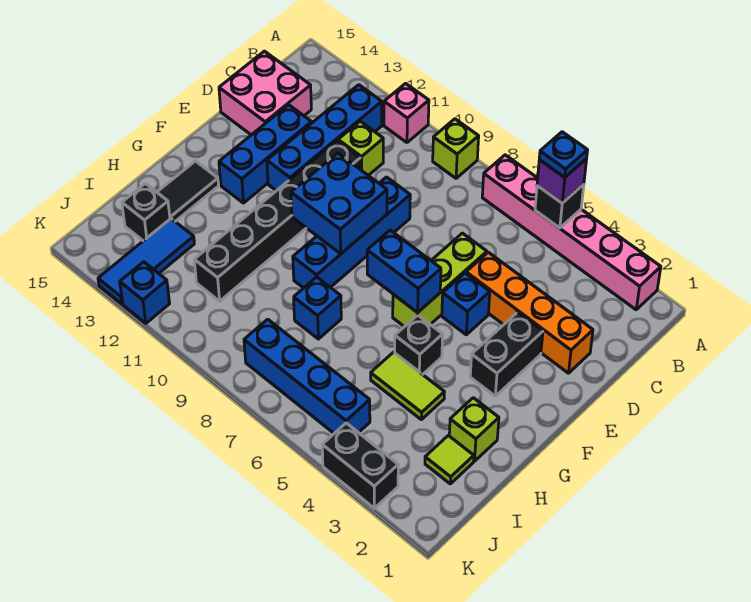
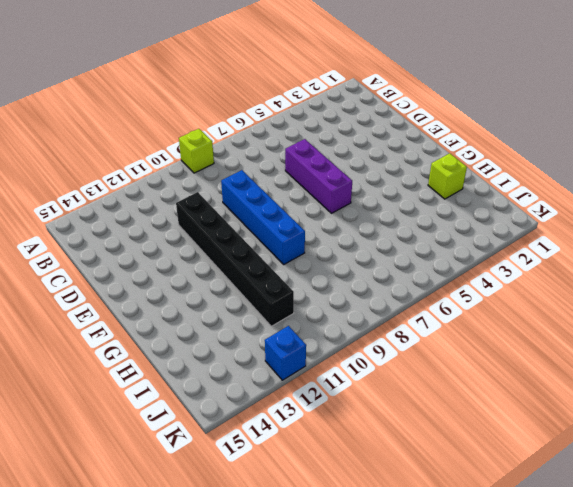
purple 1x3 brick [285,139,352,213] -> lime 1x3 brick [393,233,487,327]
none -> pink 1x6 brick [482,155,661,310]
none -> pink 1x1 brick [384,83,429,142]
none -> blue 1x4 brick [267,85,382,191]

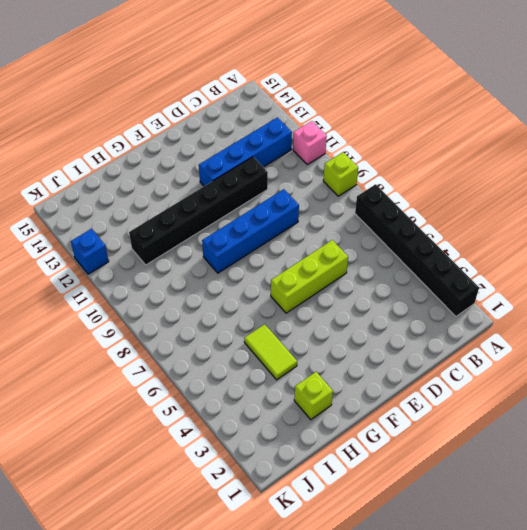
black 1x6 brick [355,184,479,316] -> pink 1x6 brick [482,155,661,310]
none -> lime 1x1 brick [338,121,383,175]
none -> pink 2x2 brick [219,51,311,135]
none -> orange 1x4 brick [466,252,593,373]

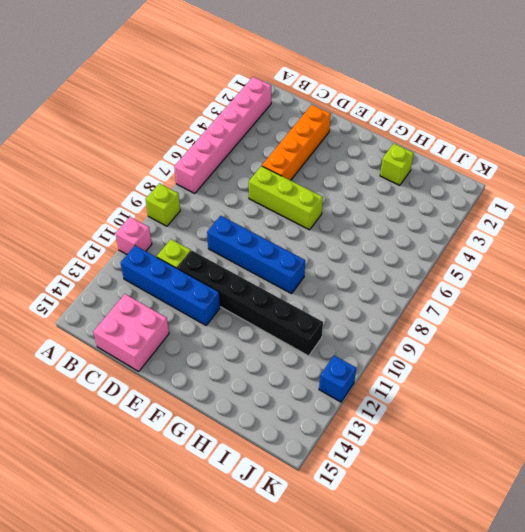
none -> blue 1x3 brick [219,105,312,203]
none -> black 1x2 brick [470,312,543,396]
none -> blue 1x1 brick [442,273,490,335]

